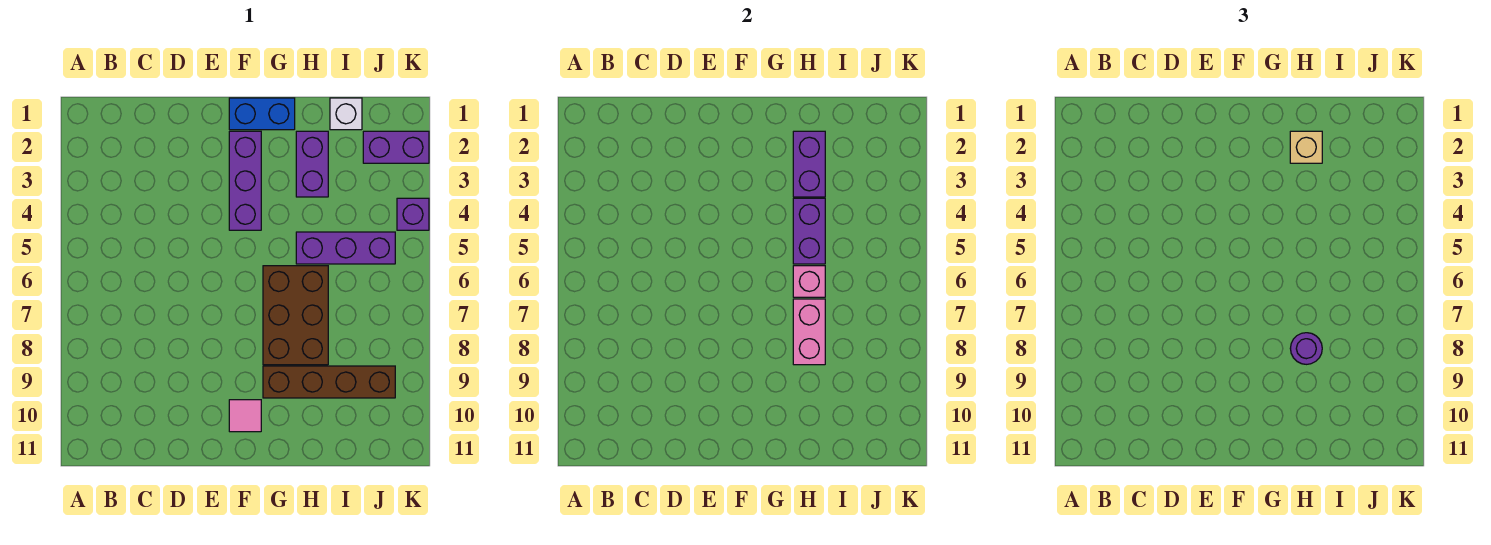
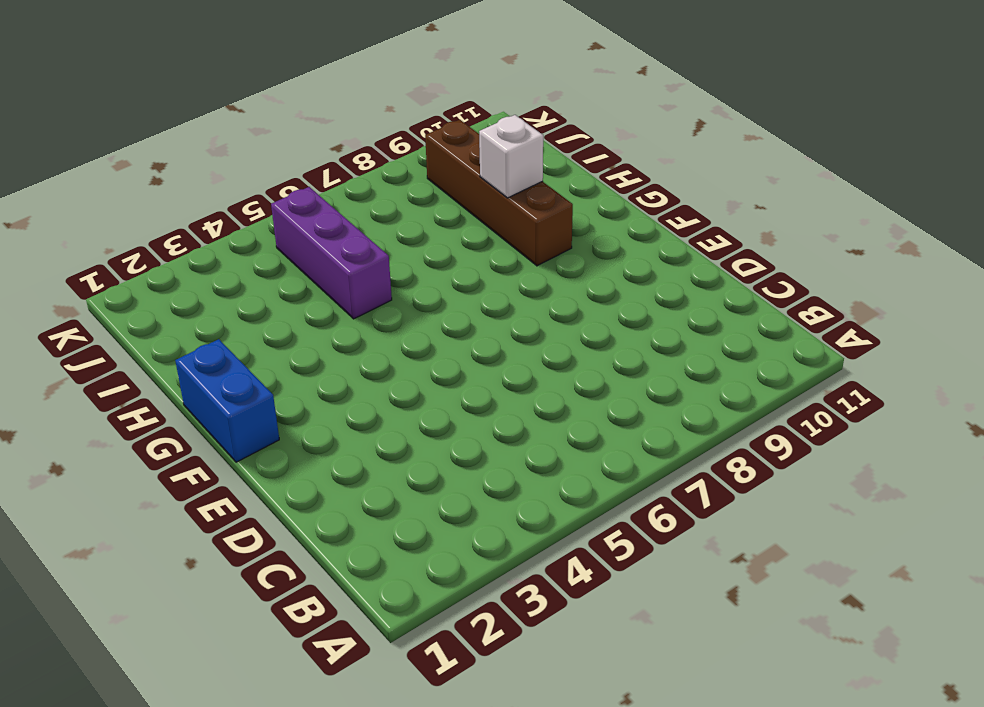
white 1x1 brick [479,115,543,198] -> white 1x1 brick moved to [330,98,362,130]
none -> purple 1x3 brick [229,131,261,230]
none -> pink 1x1 tile [229,400,261,432]
none -> brown 2x3 brick [263,266,328,365]

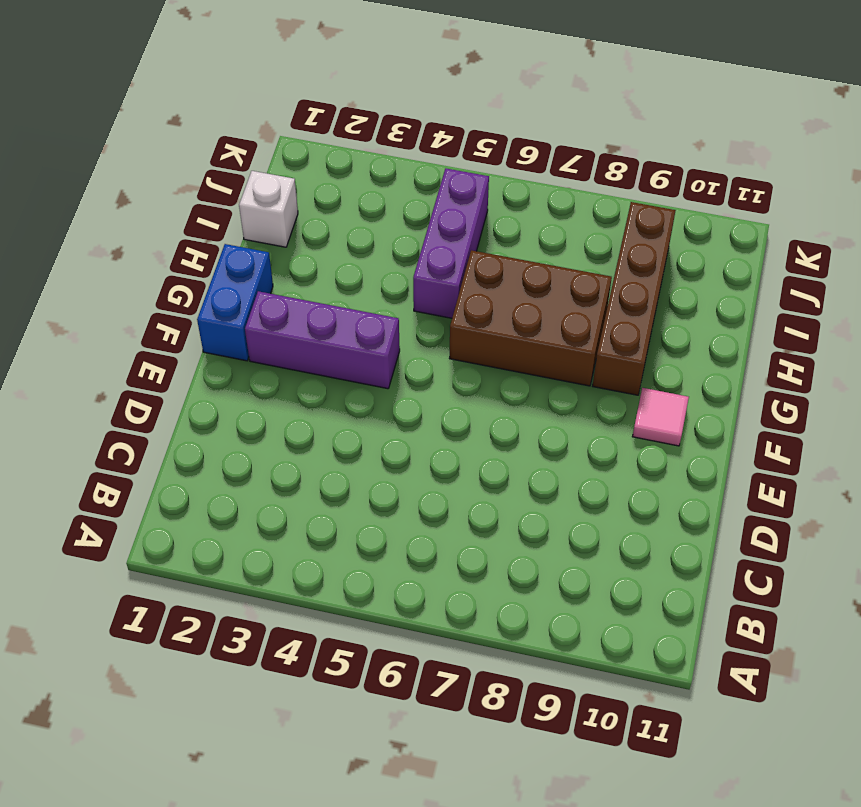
none -> purple 1x2 brick [296,131,328,197]
none -> purple 1x2 brick [363,131,429,163]
none -> purple 1x1 brick [397,198,429,230]

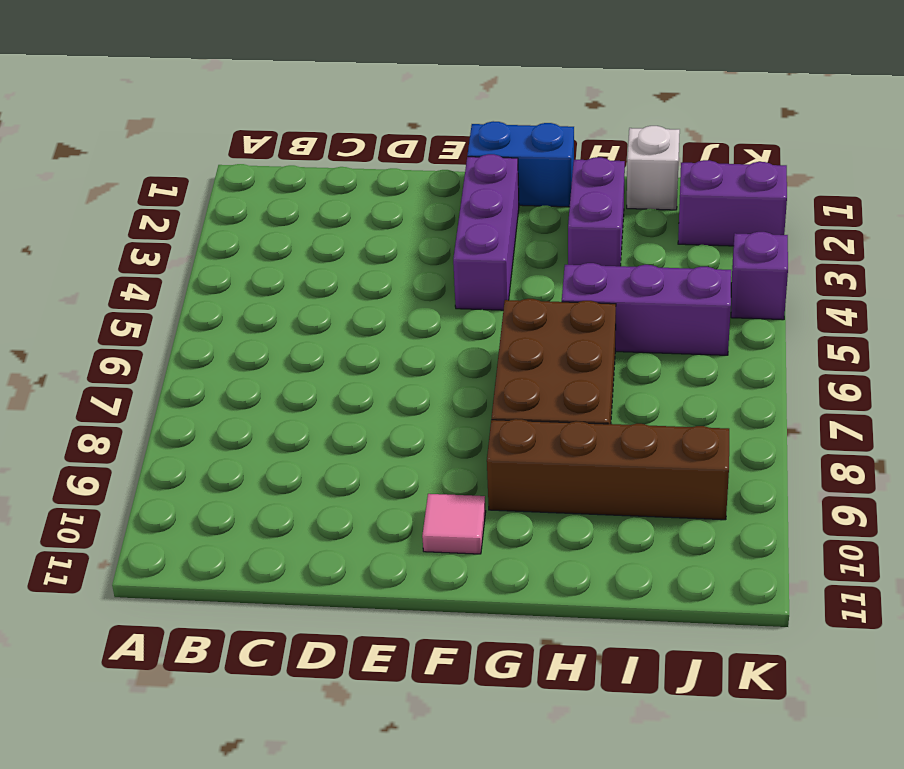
none -> purple 1x2 brick [793,131,825,197]
none -> purple 1x2 brick [793,198,825,264]
none -> pink 1x1 brick [793,266,825,297]

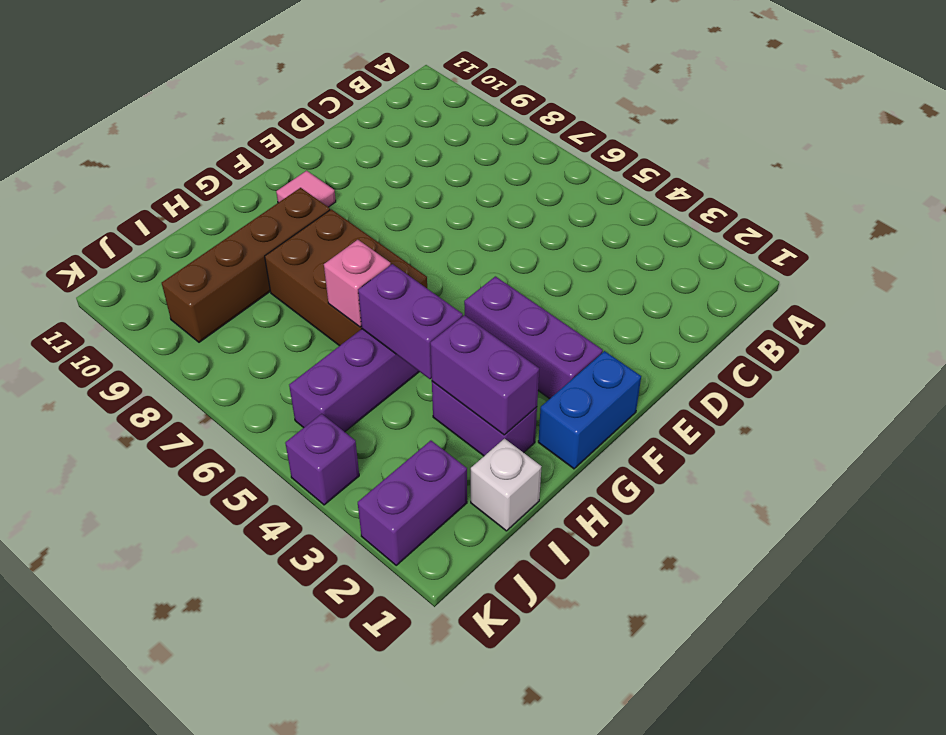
none -> pink 1x2 brick [793,299,825,365]
none -> tan 1x1 brick [1290,131,1322,163]
none -> purple 1x1 round brick [1290,333,1322,364]

